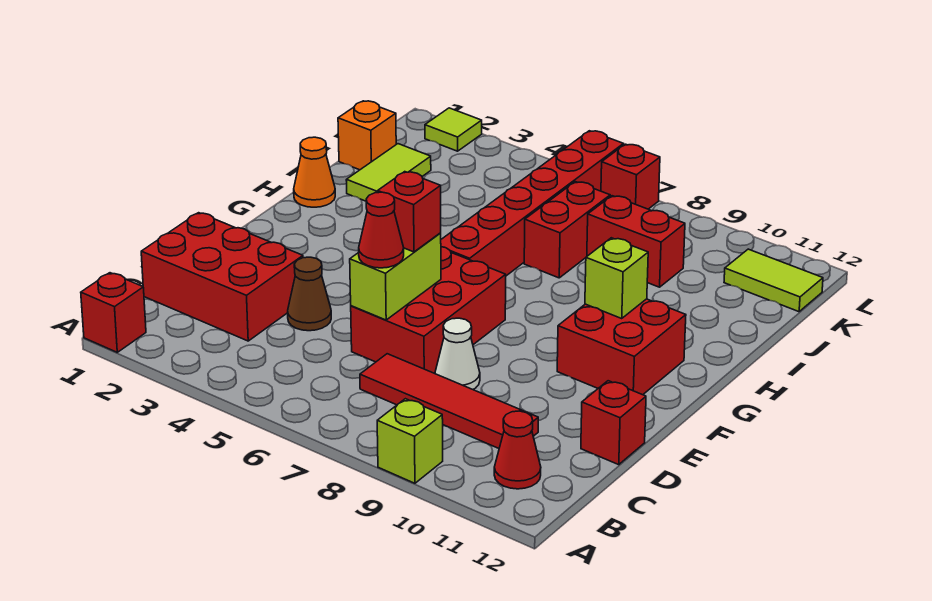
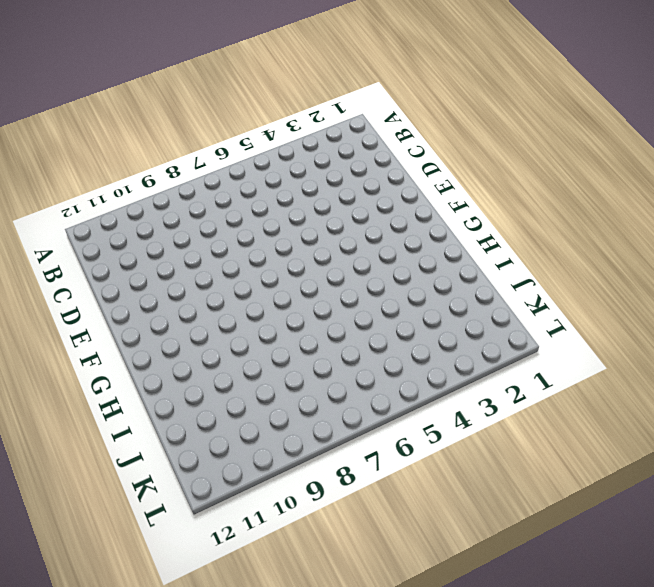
none -> red 1x1 brick [81,273,146,352]
none -> lime 1x1 brick [377,399,443,483]
none -> red 1x1 cone [494,411,541,489]

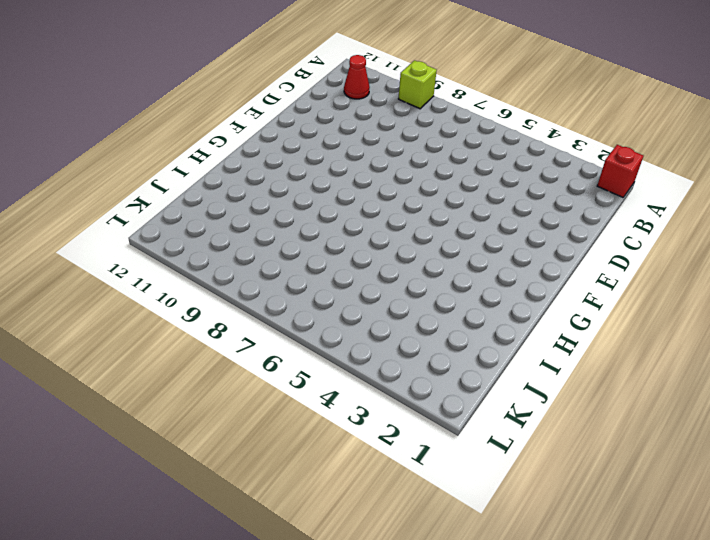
none -> red 2x3 brick [141,213,303,341]
none -> red 1x4 tile [360,354,538,448]
none -> brown 1x1 cone [288,257,331,331]

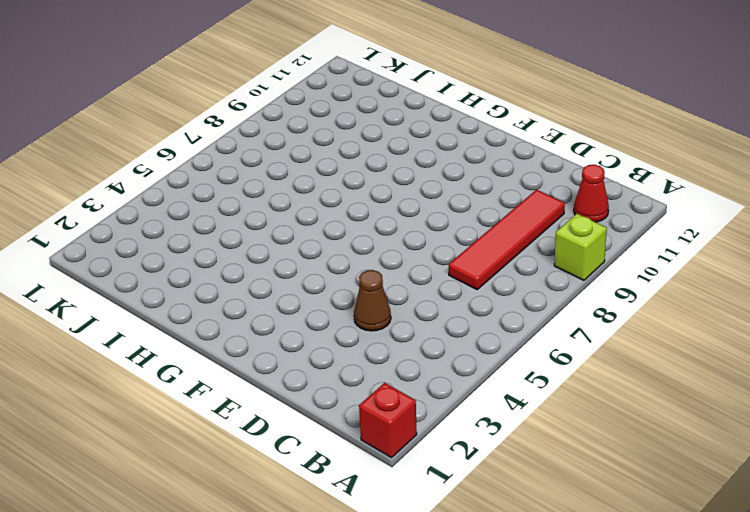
none -> red 2x3 brick [141,213,303,341]
none -> red 2x3 brick [351,247,506,374]
none -> white 1x1 cone [435,318,480,389]

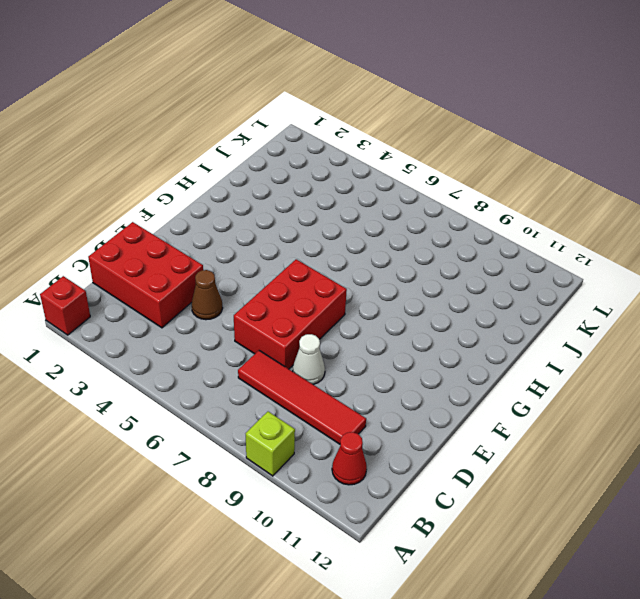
none -> red 1x1 brick [581,381,646,465]
none -> red 2x2 brick [557,299,686,395]
none -> red 1x6 brick [441,131,624,276]

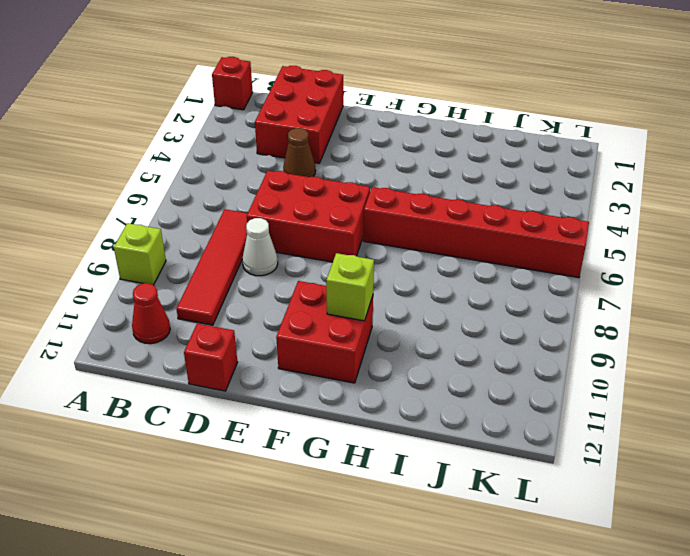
none -> orange 1x1 cone [294,137,335,207]
none -> lime 1x2 tile [346,144,431,201]
none -> red 1x2 brick [524,182,610,278]

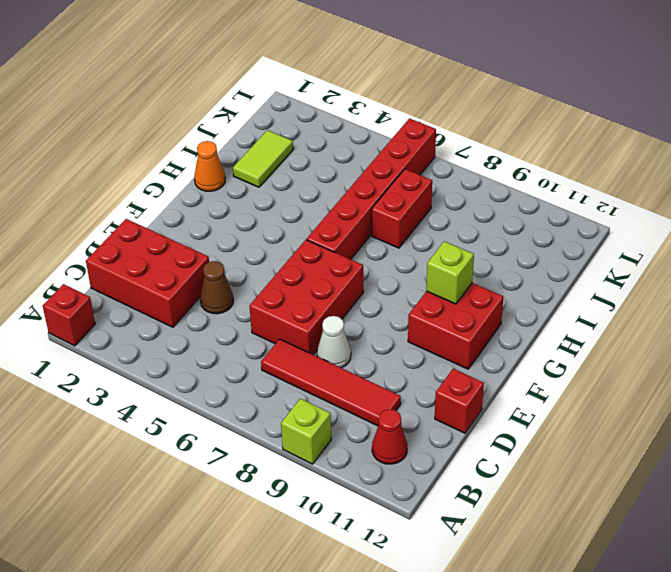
none -> orange 1x1 brick [338,101,396,170]
none -> red 1x2 brick [587,196,685,287]
none -> lime 1x2 tile [724,249,823,312]

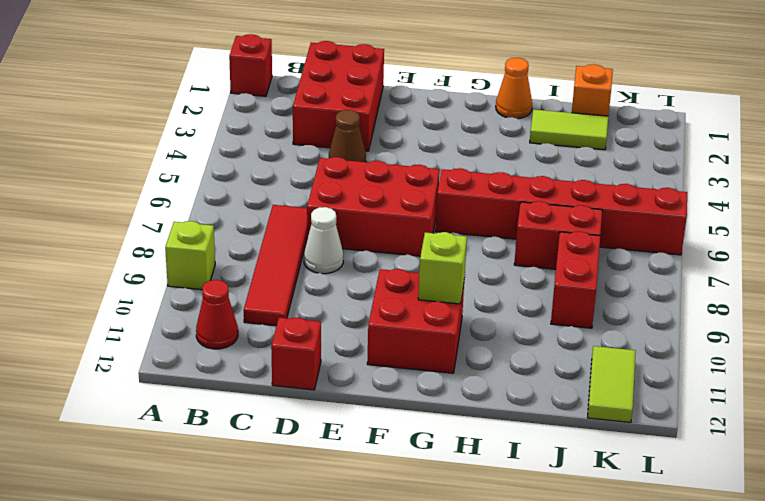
none -> lime 1x1 tile [425,108,482,151]
none -> red 1x1 brick [601,144,660,209]
none -> lime 1x2 brick [350,233,441,320]

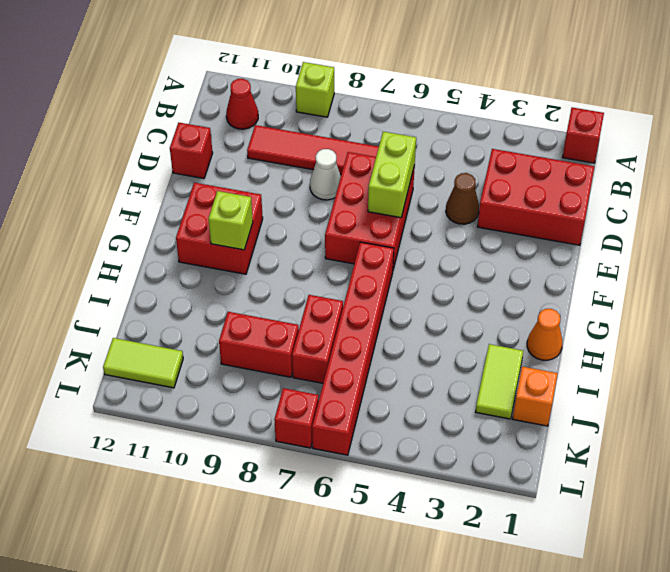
none -> lime 1x1 tile [425,108,482,151]
none -> red 1x1 cone [359,192,404,268]
none -> red 1x1 brick [378,172,441,252]

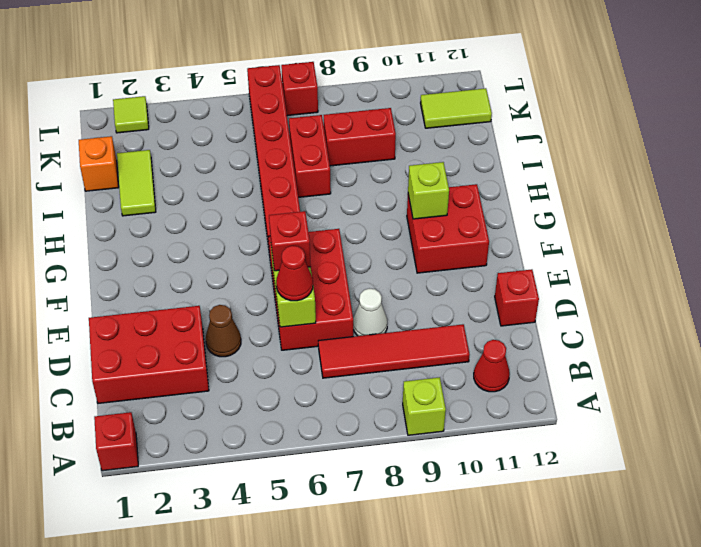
none -> orange 1x1 cone [294,137,335,207]

